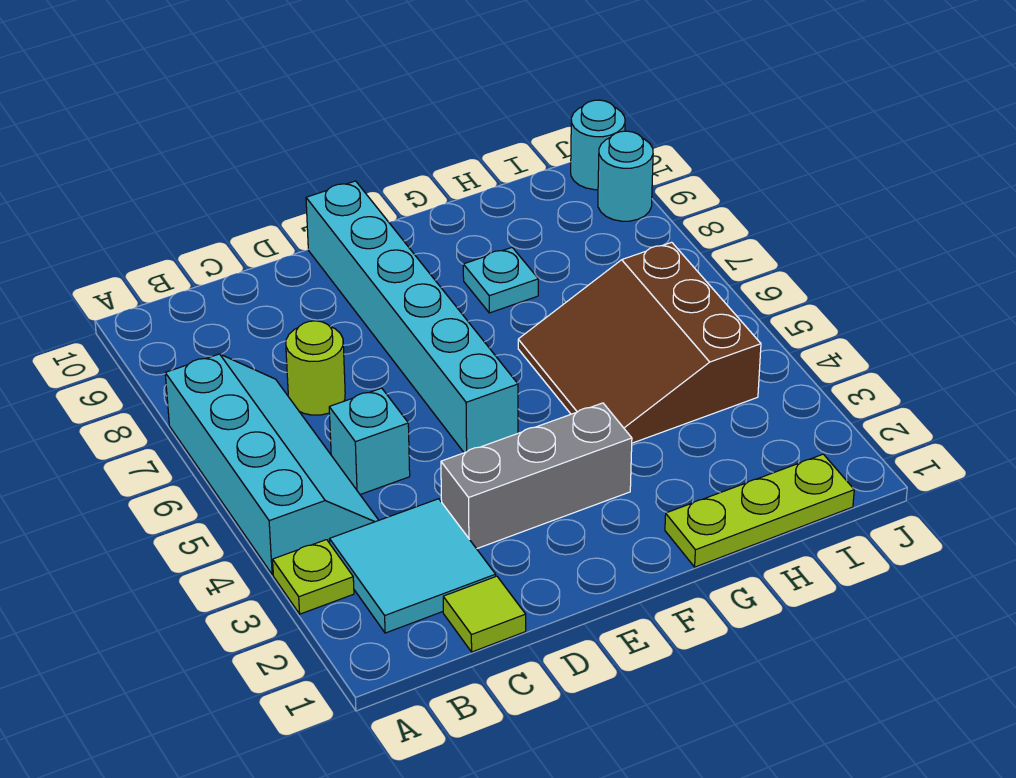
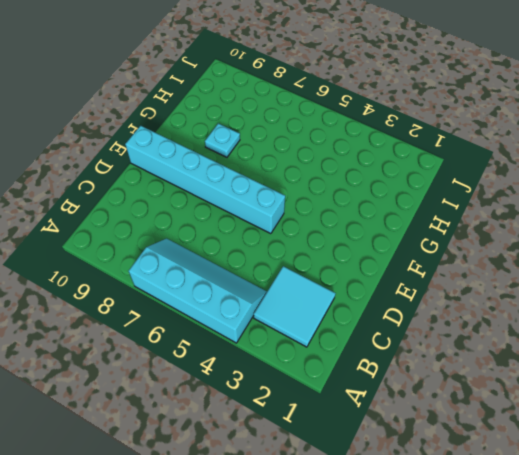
none -> lime 1x1 plate [273,540,354,614]
none -> lime 1x1 tile [443,576,526,652]
none -> cyan 1x1 brick [329,388,410,494]

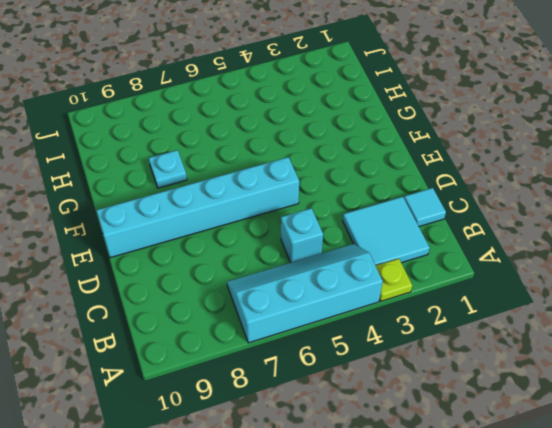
cyan 1x1 tile [404,188,446,227] -> lime 1x1 tile [443,576,526,652]
none -> lime 1x1 round brick [286,321,345,415]
none -> grey 1x3 brick [441,403,632,549]
none -> lime 1x3 plate [665,454,854,567]

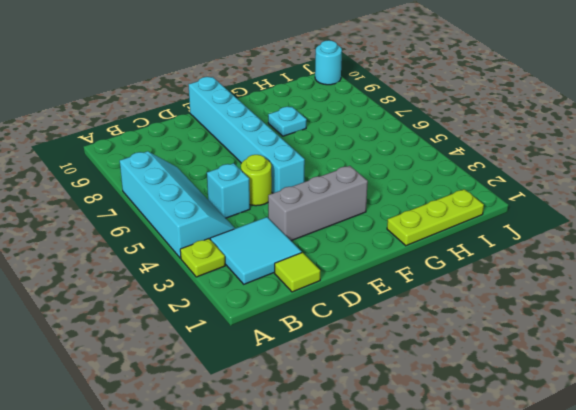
lime 1x1 round brick [241,155,272,206] -> lime 1x1 round brick moved to [286,321,345,415]
none -> brown 3x3 slope [518,242,761,443]
none -> cyan 1x1 round brick [598,131,653,221]

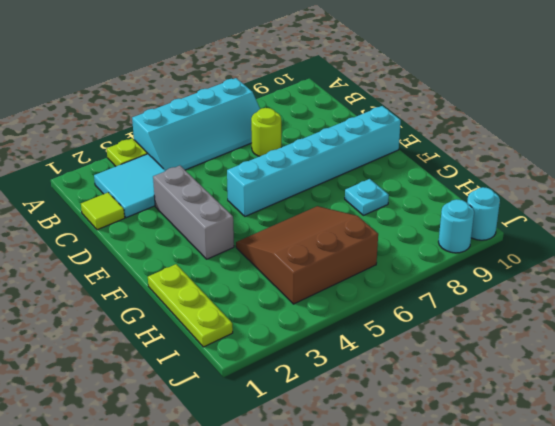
none -> cyan 1x1 brick [329,388,410,494]

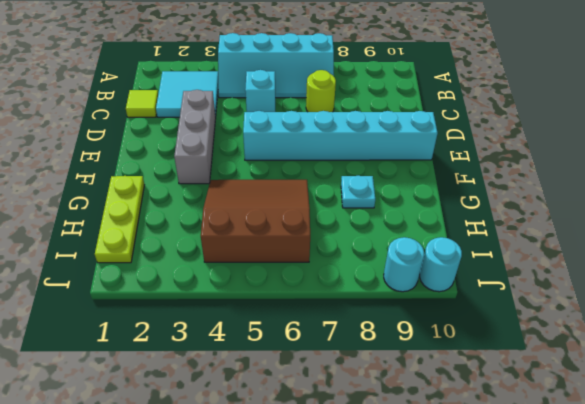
none -> lime 1x1 plate [273,540,354,614]

